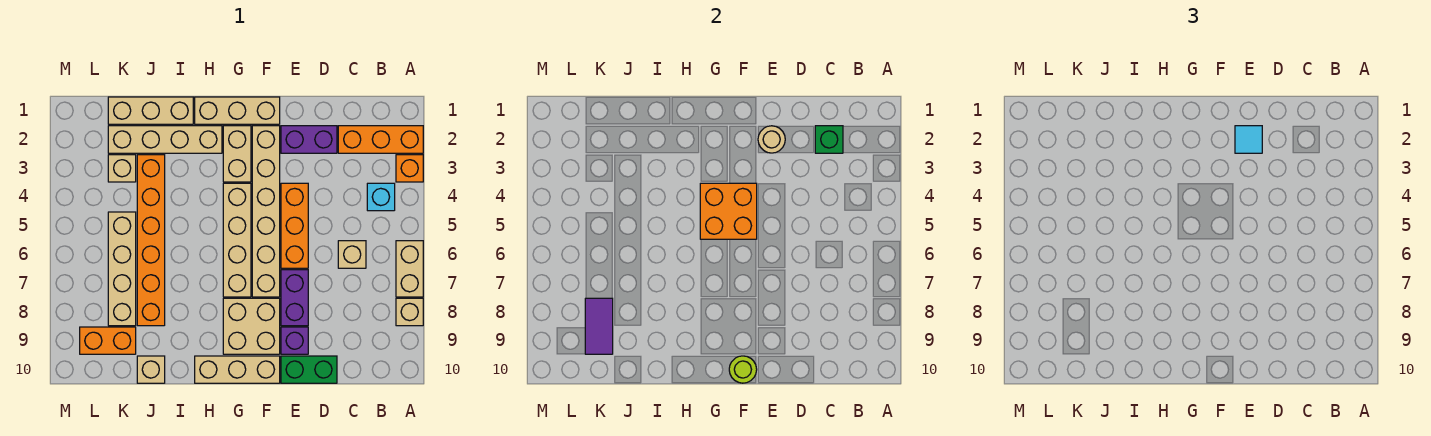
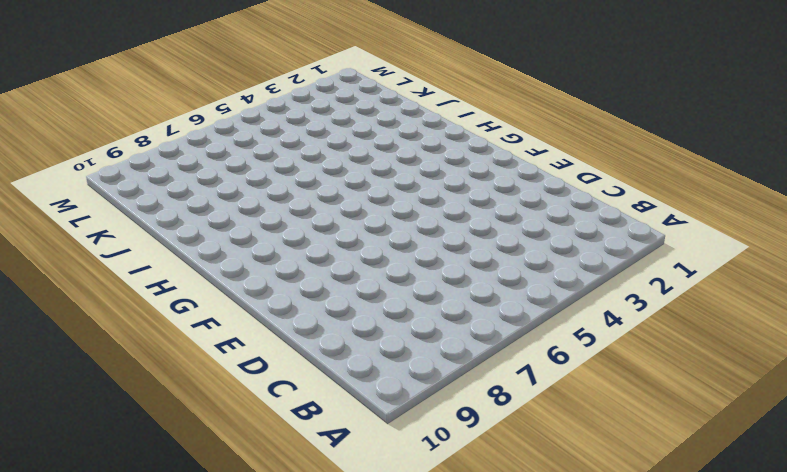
none -> orange 1x3 brick [338,126,423,153]
none -> orange 1x1 brick [396,155,423,182]
none -> tan 1x2 brick [396,241,423,297]
none -> tan 1x1 brick [396,298,423,326]

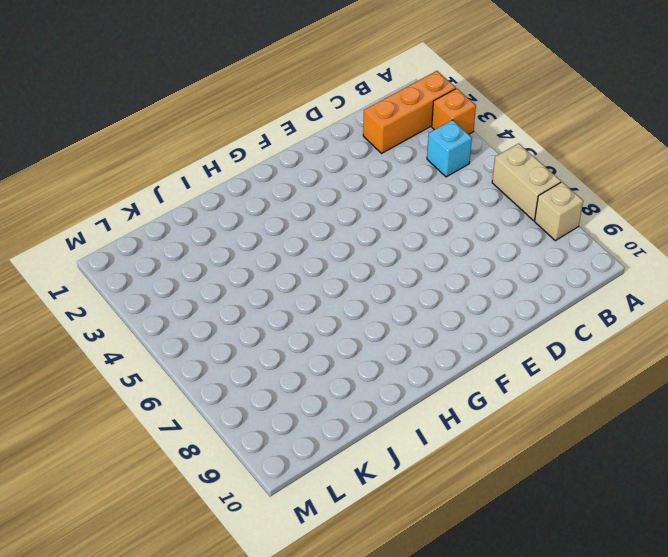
none -> tan 1x1 brick [338,241,366,268]
none -> purple 1x2 brick [281,126,337,153]
none -> green 1x2 brick [281,356,337,383]
none -> orange 1x3 brick [281,183,308,268]

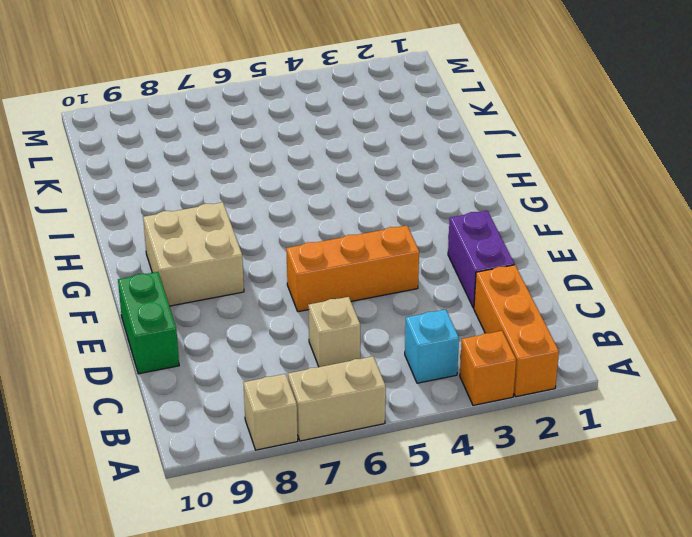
none -> purple 1x2 brick [281,270,308,326]
none -> purple 1x1 brick [281,327,308,354]
none -> tan 1x3 brick [195,97,280,124]
none -> tan 1x6 brick [252,126,280,297]

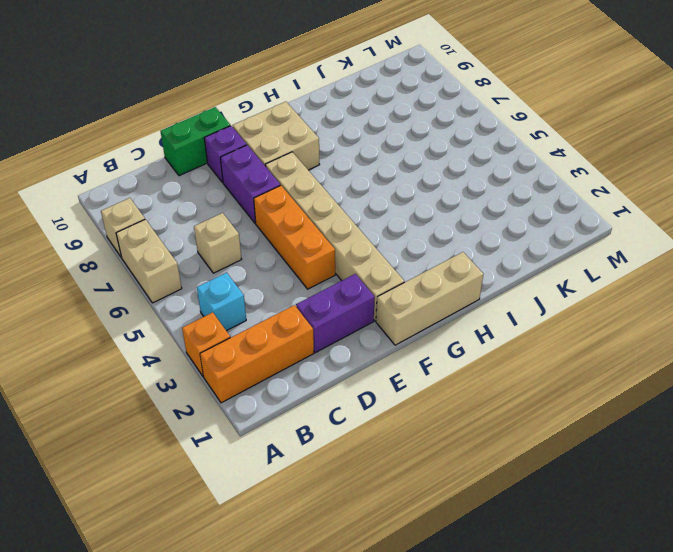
none -> tan 1x3 brick [195,356,280,383]
none -> tan 1x2 brick [223,126,251,182]
none -> tan 1x4 brick [223,183,251,297]
none -> tan 1x4 brick [108,126,222,153]

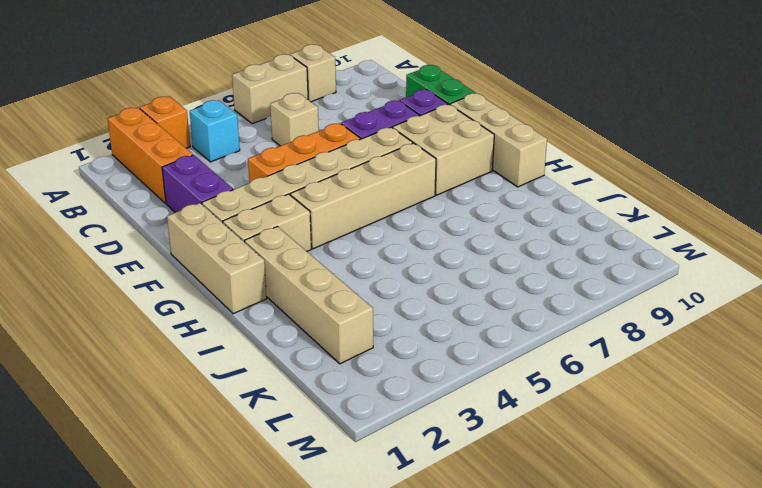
none -> tan 1x3 brick [108,97,193,124]
none -> orange 1x6 brick [137,155,165,326]
none -> tan 1x1 brick [137,356,165,383]
none -> tan 1x1 brick [108,155,136,182]

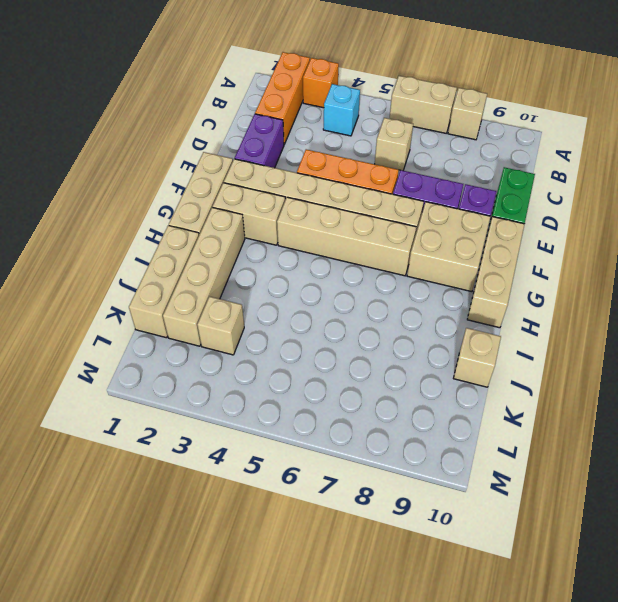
none -> orange 1x6 brick [137,155,165,326]
none -> tan 1x4 brick [108,212,136,326]
none -> orange 1x2 brick [80,327,136,354]
none -> green 1x1 brick [815,126,843,153]

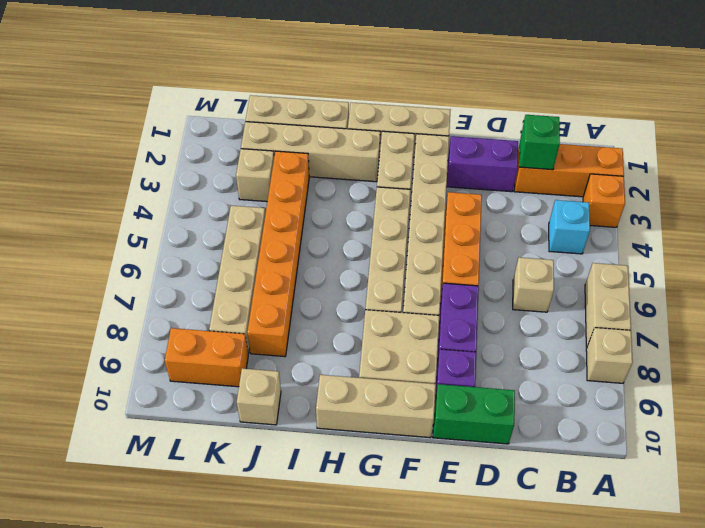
none -> tan 1x1 round brick [758,126,785,153]
none -> orange 2x2 brick [700,183,757,239]
none -> lime 1x1 round brick [729,356,757,383]
none -> purple 1x2 tile [585,298,613,354]

